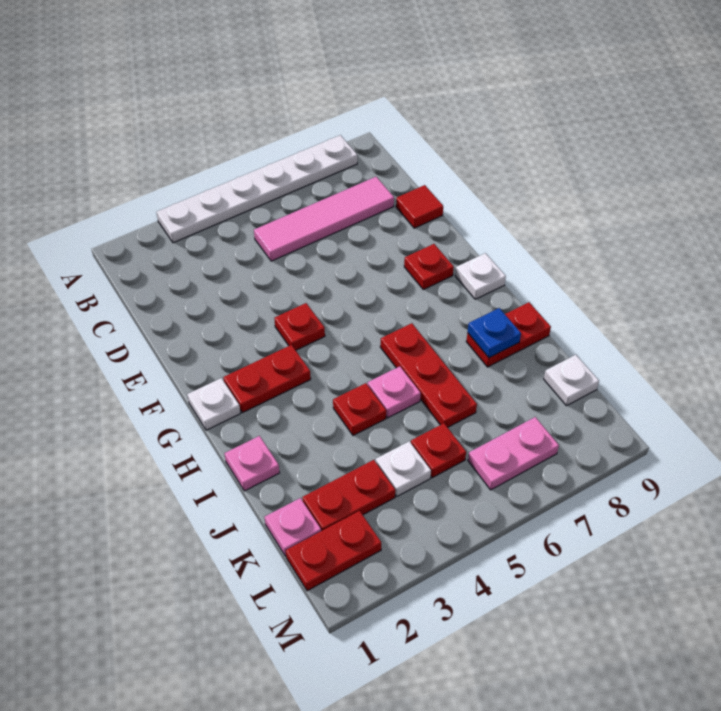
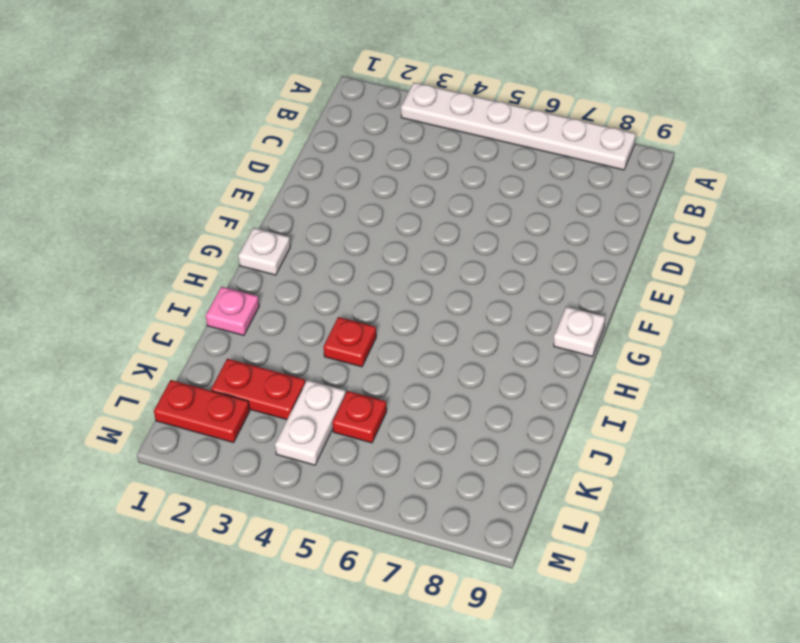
white 1x2 plate [275,380,346,465] -> white 1x1 plate [376,441,431,496]
none -> pink 1x4 tile [254,177,394,261]
none -> red 1x1 tile [396,185,443,228]
none -> red 1x1 plate [274,303,325,350]

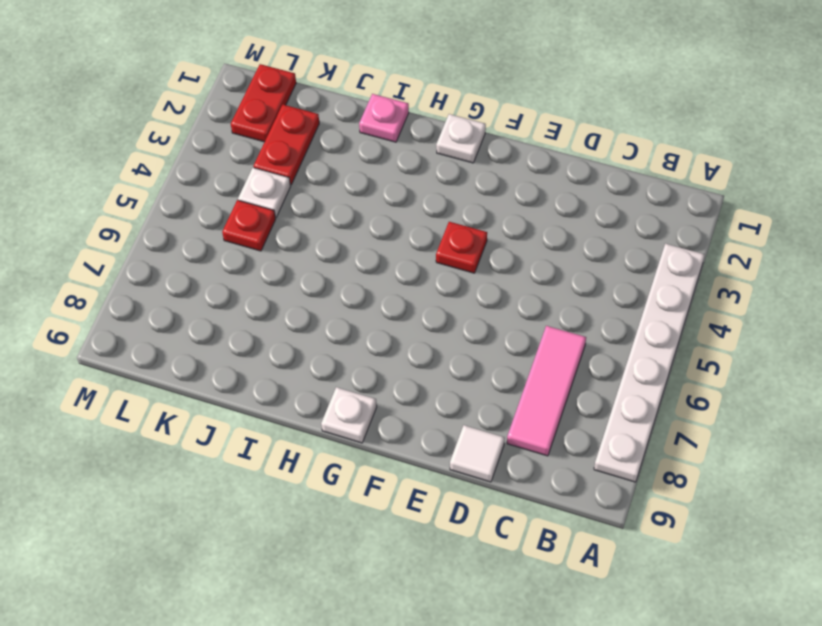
pink 1x3 tile [507,326,586,456] -> pink 1x4 tile [254,177,394,261]
white 1x1 tile [450,425,505,482] -> red 1x1 tile [396,185,443,228]
none -> red 1x1 plate [404,244,454,290]
none -> red 1x2 plate [223,345,311,413]
none -> red 1x3 plate [380,323,477,427]

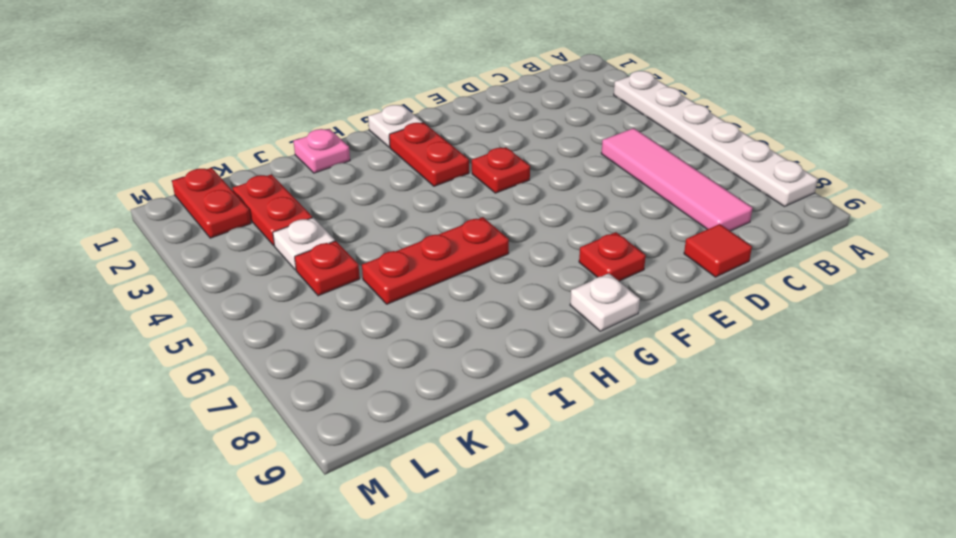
none -> red 1x1 plate [333,383,386,436]
none -> pink 1x1 plate [368,366,421,418]
none -> red 1x2 plate [466,302,551,367]

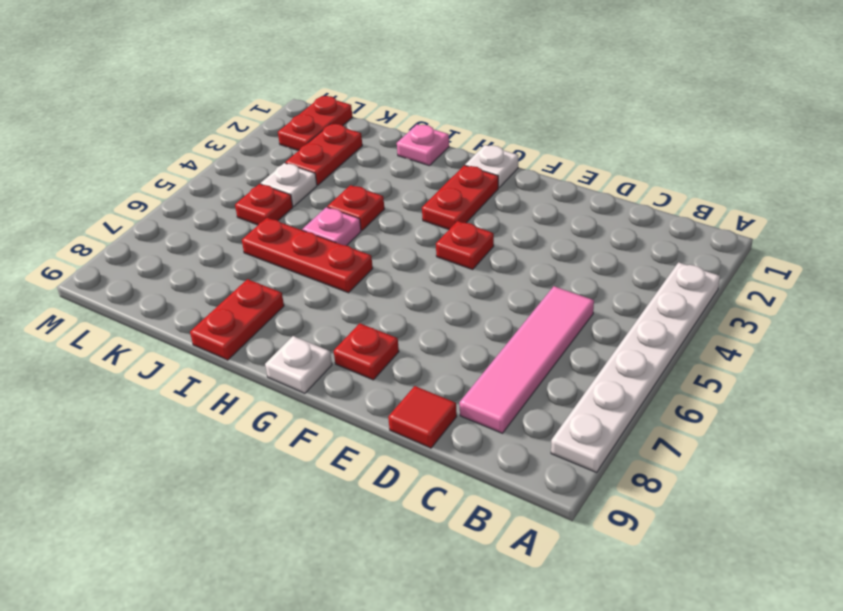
none -> pink 1x1 plate [265,498,321,556]
none -> white 1x1 plate [544,355,599,406]
none -> pink 1x2 plate [468,417,559,490]

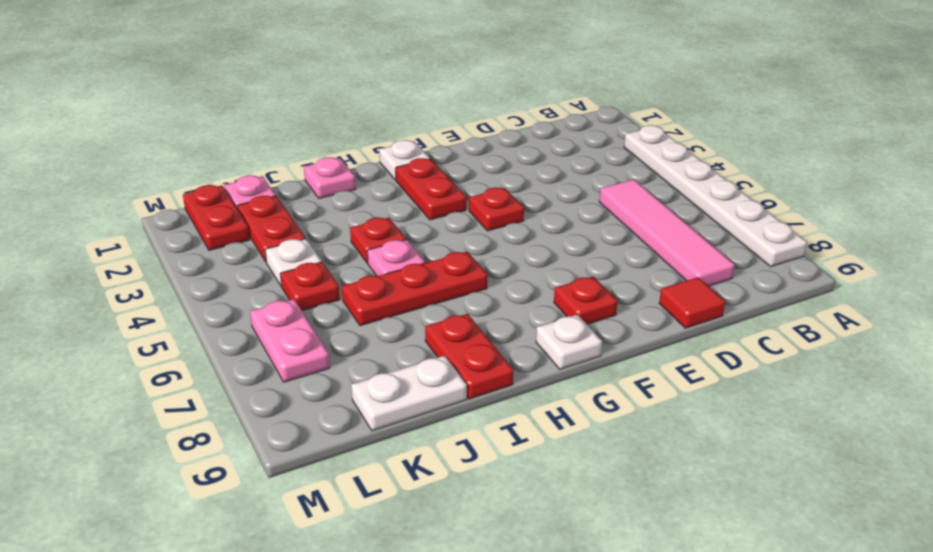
white 1x2 plate [351,356,467,431] -> white 1x1 plate [544,355,599,406]
none -> blue 1x1 plate [468,308,521,358]

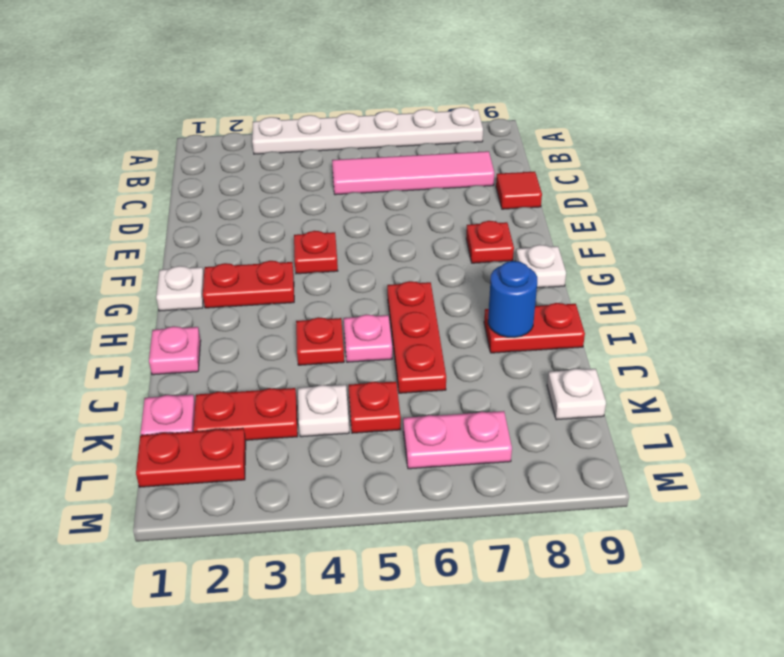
blue 1x1 round brick [488,261,537,337] -> blue 1x1 plate [468,308,521,358]

